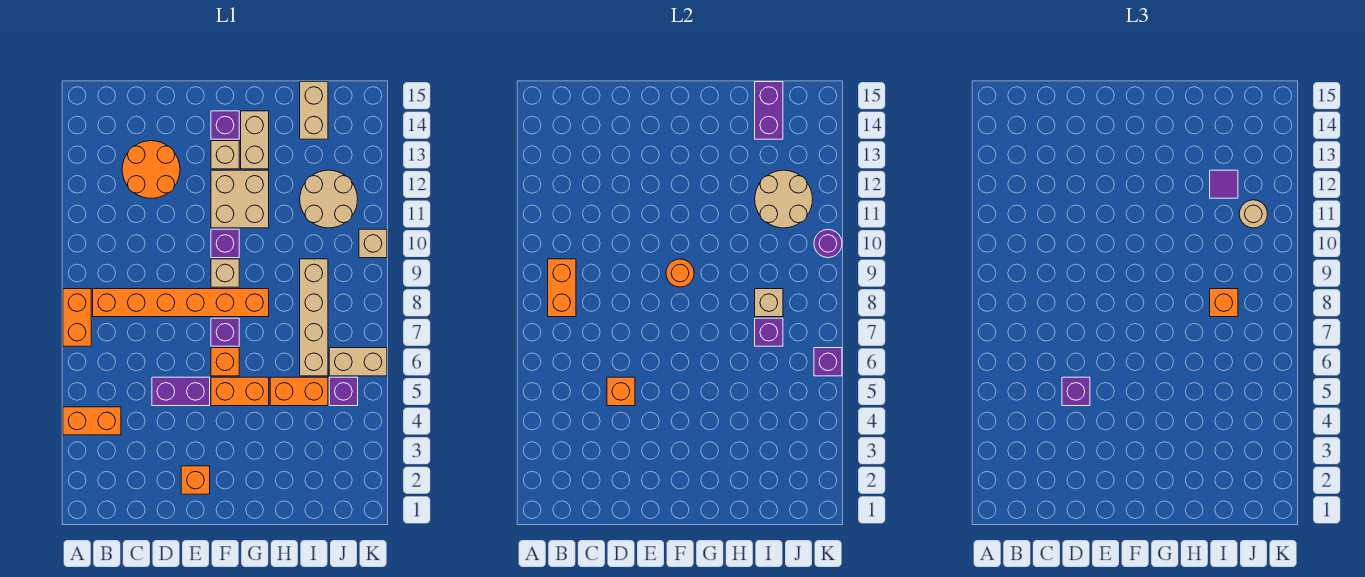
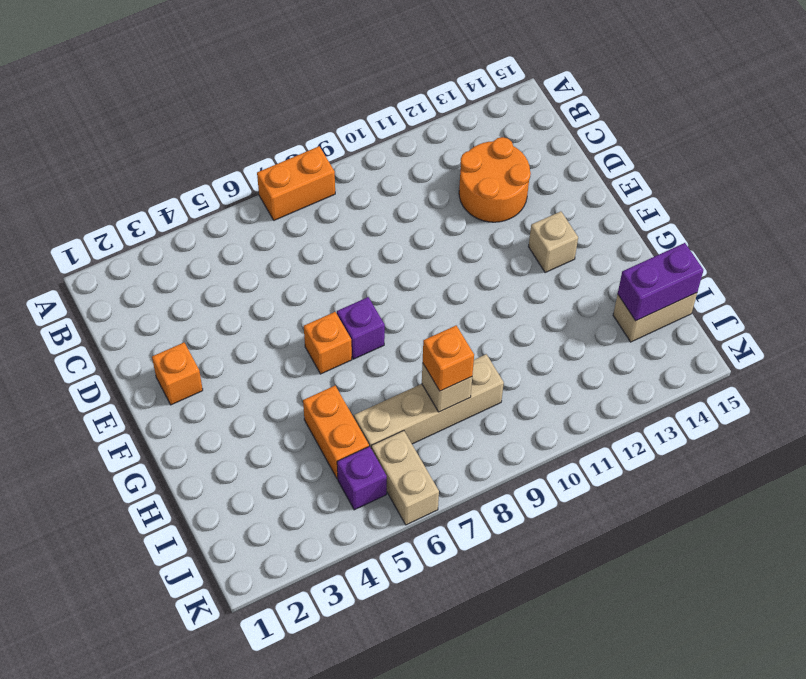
none -> orange 1x2 brick [63,407,121,435]
none -> orange 1x6 brick [93,289,269,317]
none -> purple 1x2 brick [152,377,210,406]
none -> orange 1x2 brick [211,377,269,406]

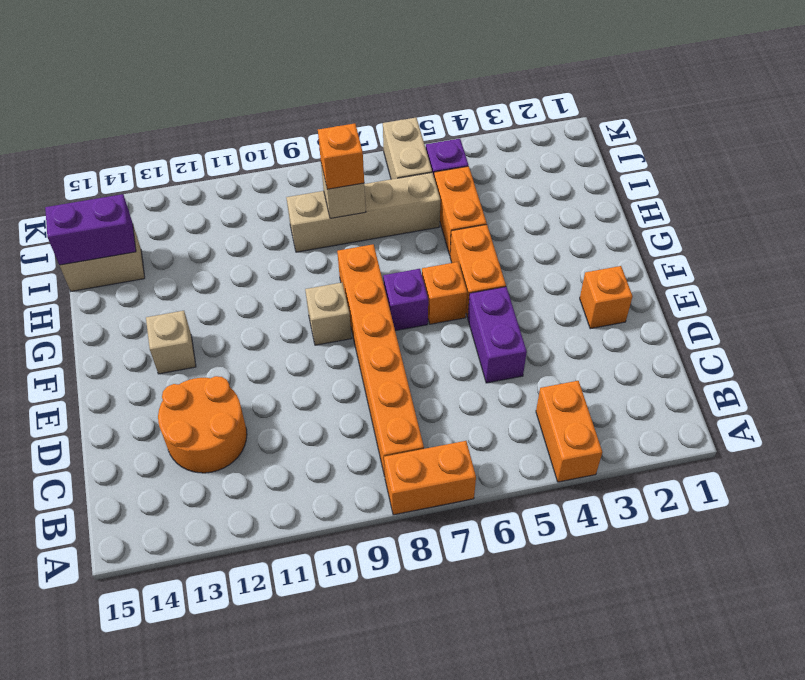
none -> purple 1x1 brick [211,229,239,258]
none -> tan 2x2 brick [211,170,269,228]
none -> purple 1x1 brick [211,111,239,139]
none -> tan 1x2 brick [241,111,269,169]

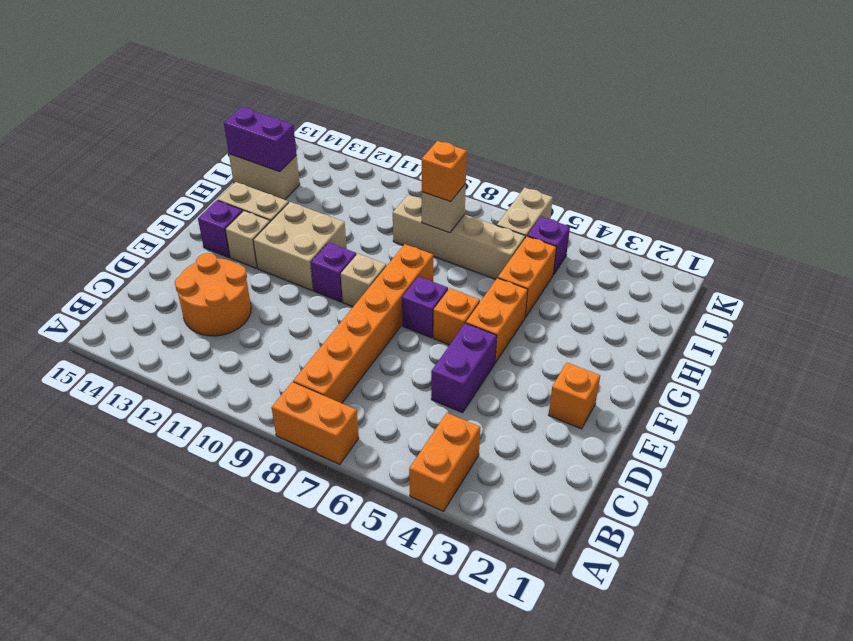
none -> tan 2x2 round brick [300,170,358,228]
none -> tan 1x1 brick [359,229,387,258]
none -> orange 1x2 brick [548,259,576,317]
none -> orange 1x1 brick [607,377,635,406]

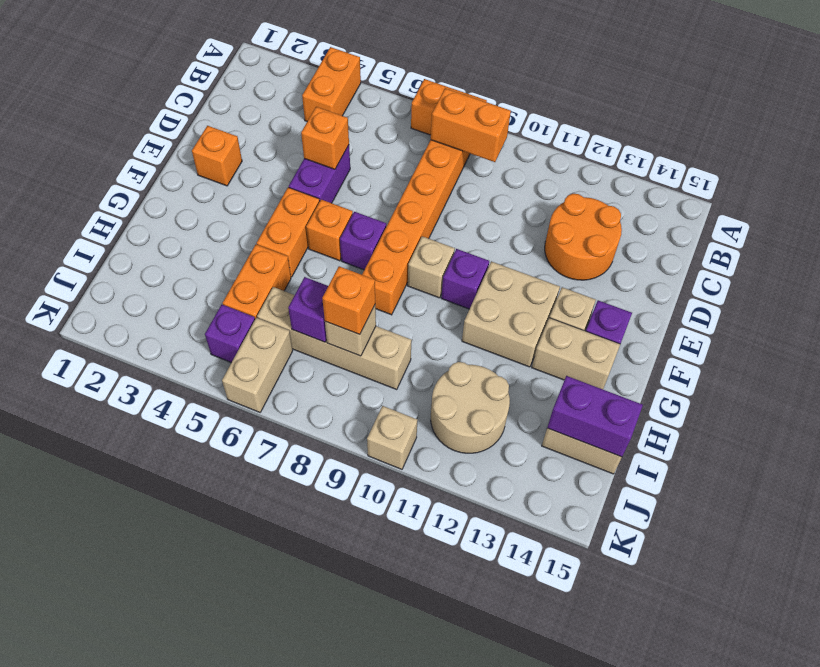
none -> orange 1x1 round brick [666,259,694,287]
none -> tan 2x2 round brick [755,170,813,228]
none -> purple 1x1 brick [814,348,842,376]
none -> purple 1x1 round brick [814,230,842,258]

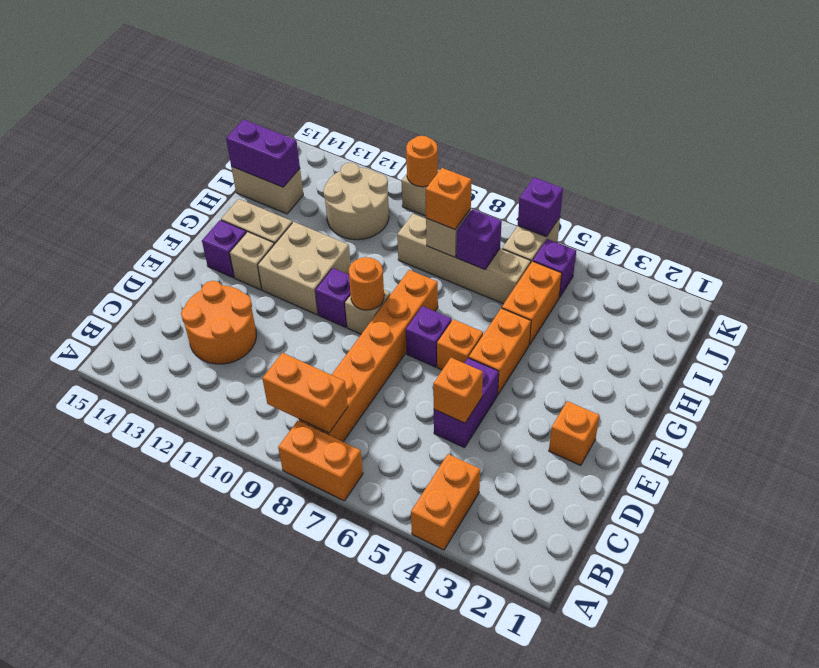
orange 1x1 round brick [406,136,438,187] -> purple 1x1 round brick [814,230,842,258]
none -> tan 2x2 round brick [755,170,813,228]
none -> purple 1x1 brick [1062,377,1090,406]
none -> purple 1x1 tile [1210,170,1238,198]
none -> tan 1x1 round brick [1239,200,1267,228]

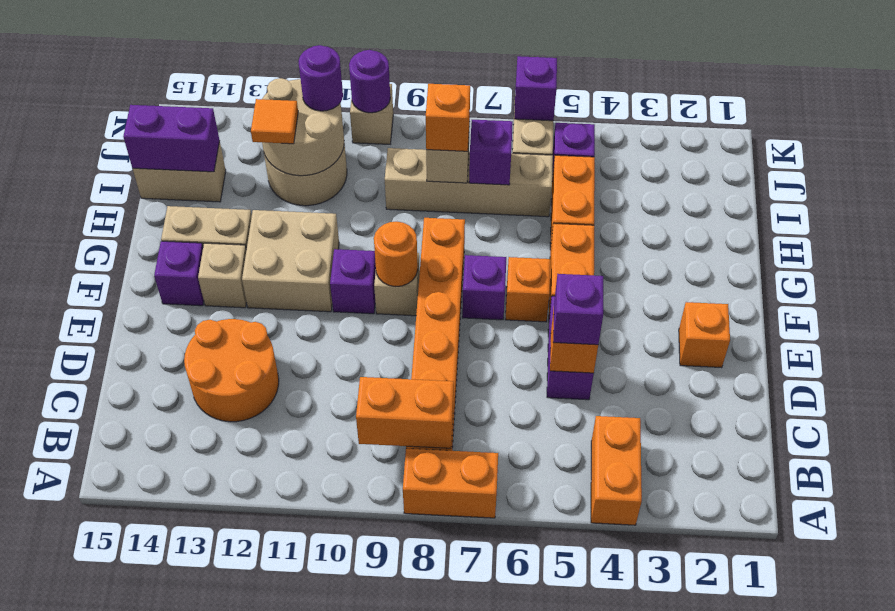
orange 1x1 tile [251,99,298,144] -> purple 1x1 tile [1210,170,1238,198]
purple 1x1 round brick [299,45,343,111] -> tan 1x1 round brick [1239,200,1267,228]

